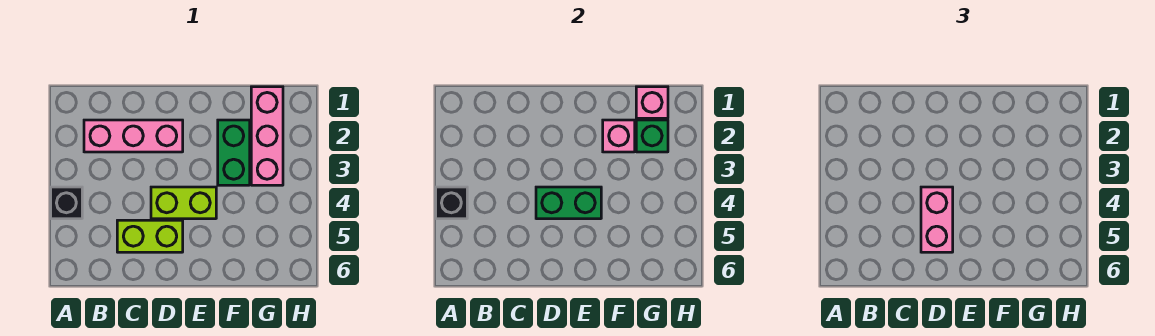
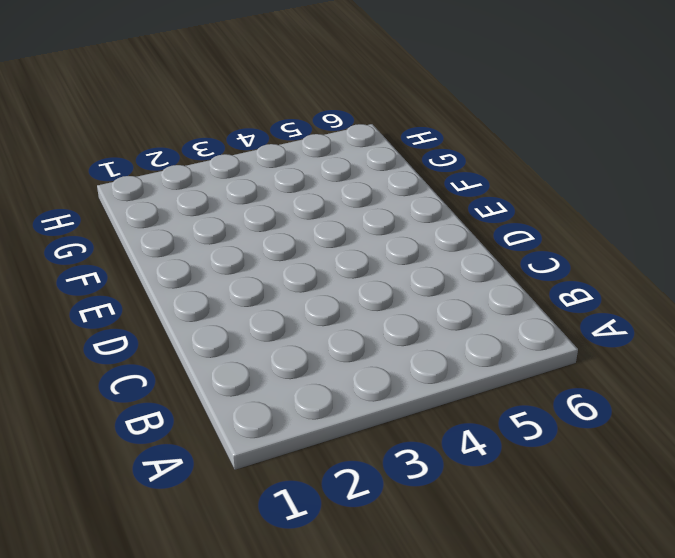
none -> black 1x1 brick [51,187,82,219]
none -> pink 1x3 brick [84,120,183,152]
none -> lime 1x2 brick [117,220,183,252]

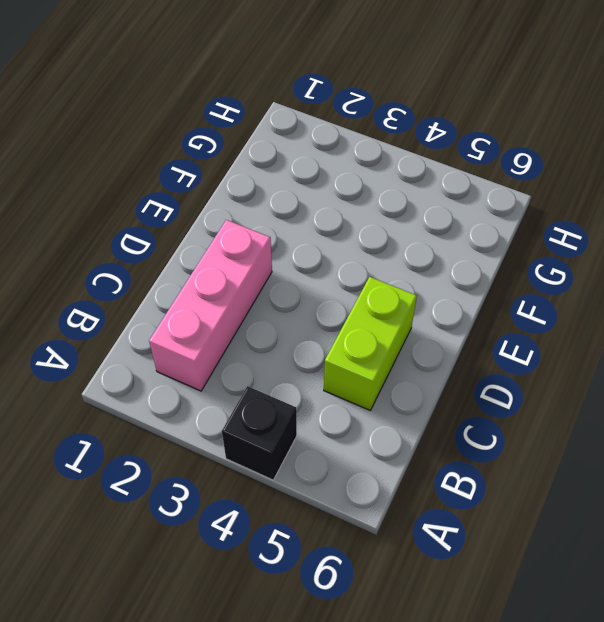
none -> lime 1x2 brick [151,187,216,219]
none -> green 1x2 brick [218,120,250,185]
none -> pink 1x3 brick [251,87,283,185]

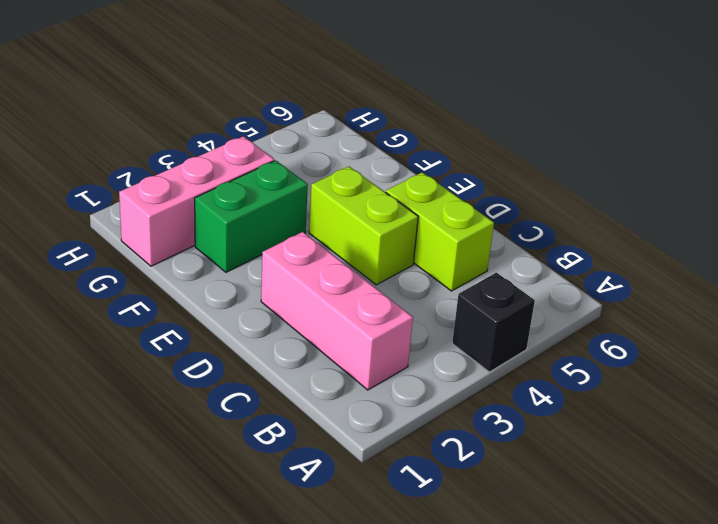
none -> black 1x1 brick [436,187,467,219]
none -> green 1x2 brick [536,187,601,219]
none -> pink 1x1 brick [603,120,635,152]

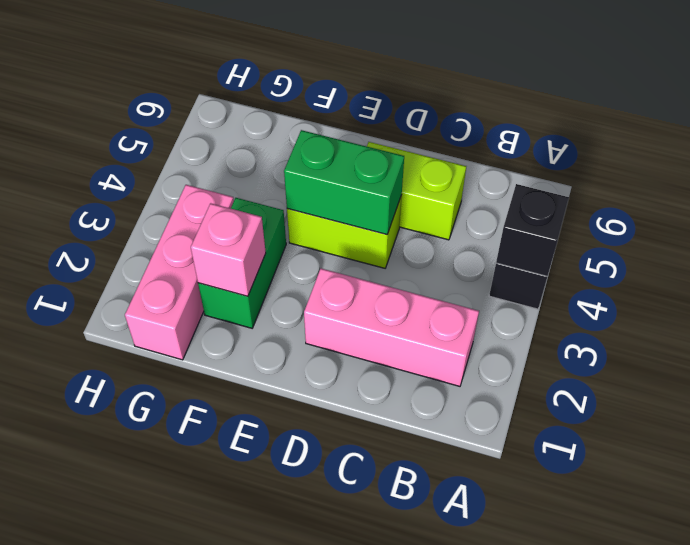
none -> pink 1x1 brick [636,87,668,118]
none -> green 1x1 brick [636,120,668,152]
none -> pink 1x2 brick [921,187,953,252]

